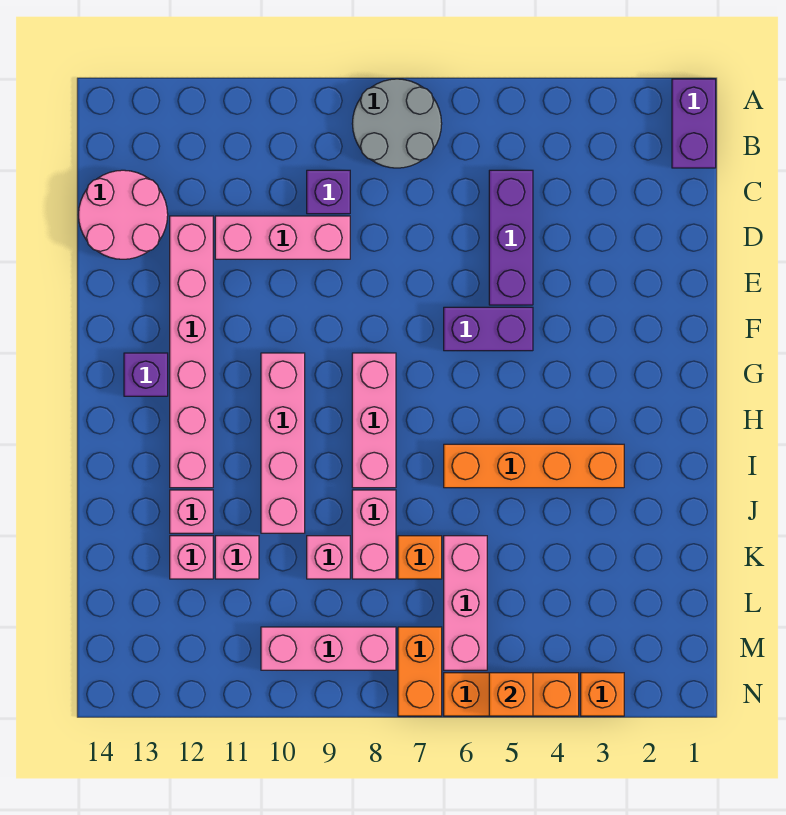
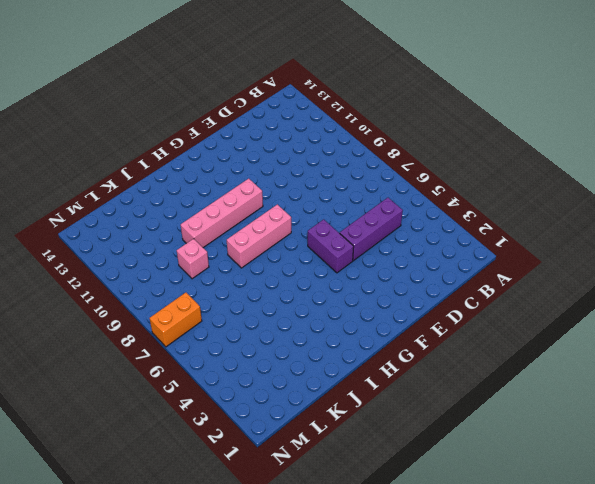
none -> purple 1x2 brick [672,79,716,168]
none -> grey 2x2 round brick [352,79,442,168]
none -> purple 1x1 brick [307,170,350,214]

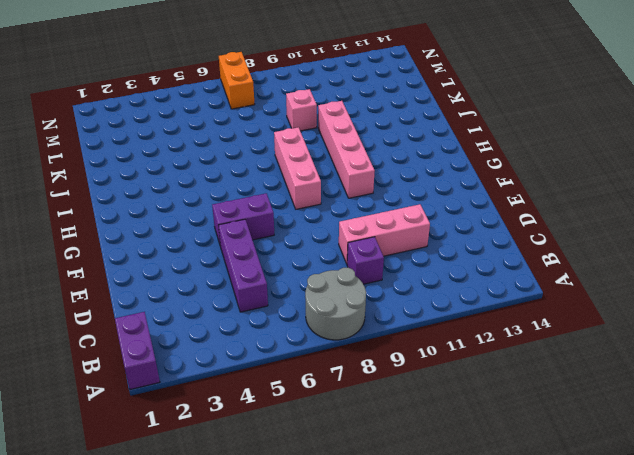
none -> pink 2x2 round brick [79,170,168,259]
none -> pink 1x6 brick [170,216,213,488]
none -> purple 1x1 brick [124,353,168,396]

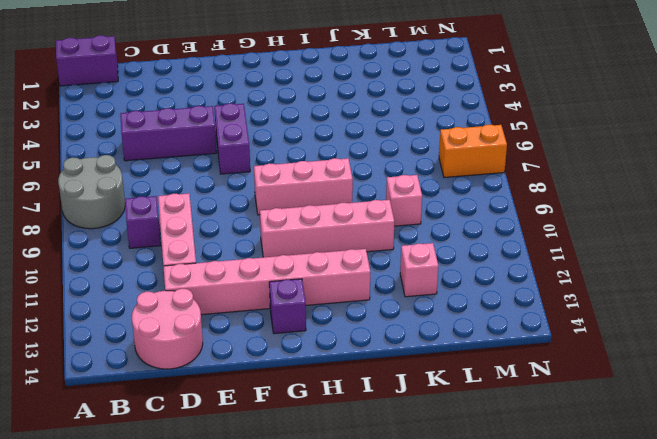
none -> orange 1x4 brick [444,444,624,488]
none -> pink 1x2 brick [352,490,396,579]
none -> pink 1x1 brick [170,490,213,533]

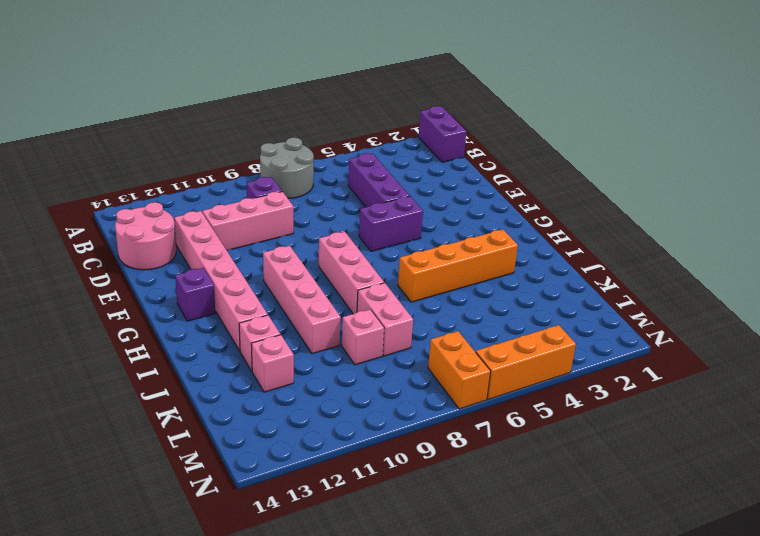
none -> pink 1x3 brick [444,536,487,670]
none -> orange 1x1 brick [398,536,442,579]
none -> pink 1x1 brick [215,536,259,579]

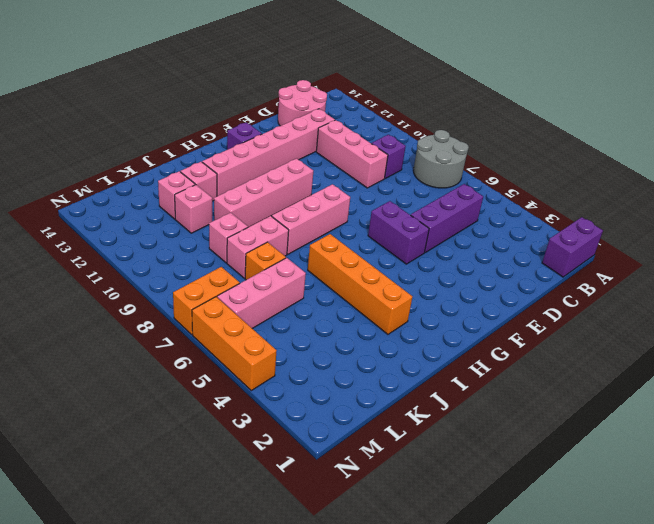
none -> pink 1x3 brick [261,627,396,670]
none -> orange 1x1 brick [581,673,624,716]
none -> orange 1x1 brick [489,673,533,716]

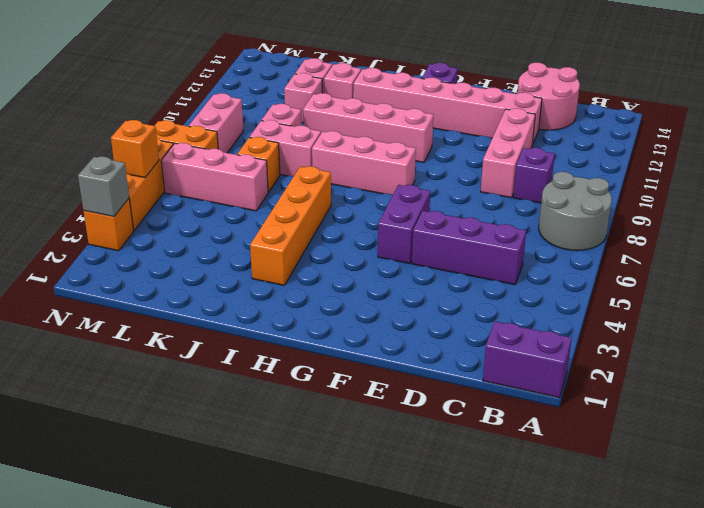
pink 1x2 brick [189,93,243,153] -> pink 1x3 brick [261,627,396,670]
grey 1x1 brick [78,157,129,217] -> none

